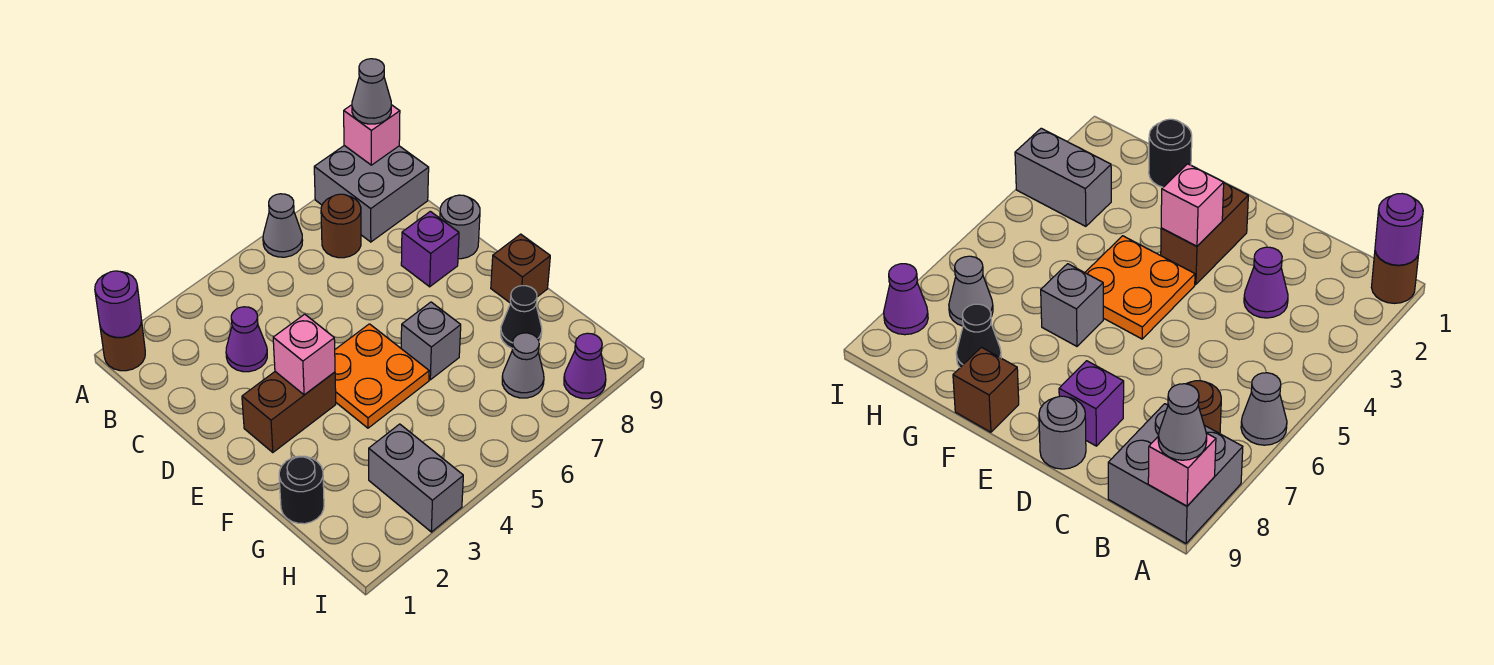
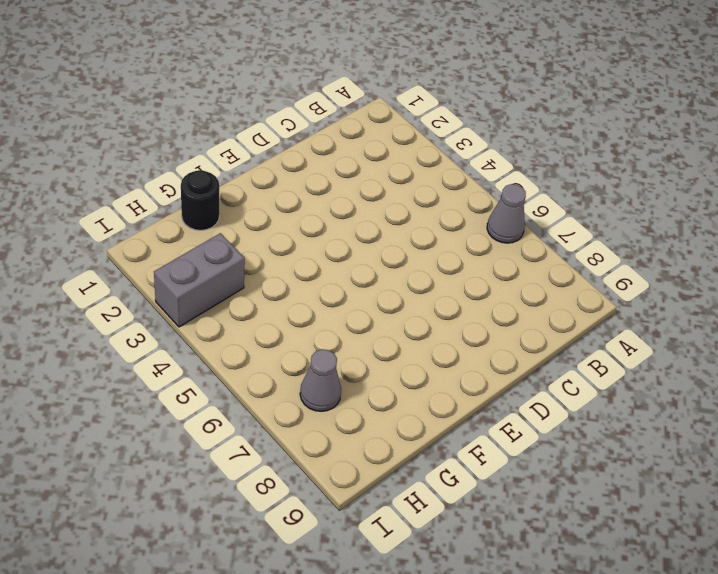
none -> brown 1x1 round brick [100,320,145,371]
none -> grey 2x2 brick [314,146,429,242]
none -> brown 1x1 round brick [321,194,361,258]

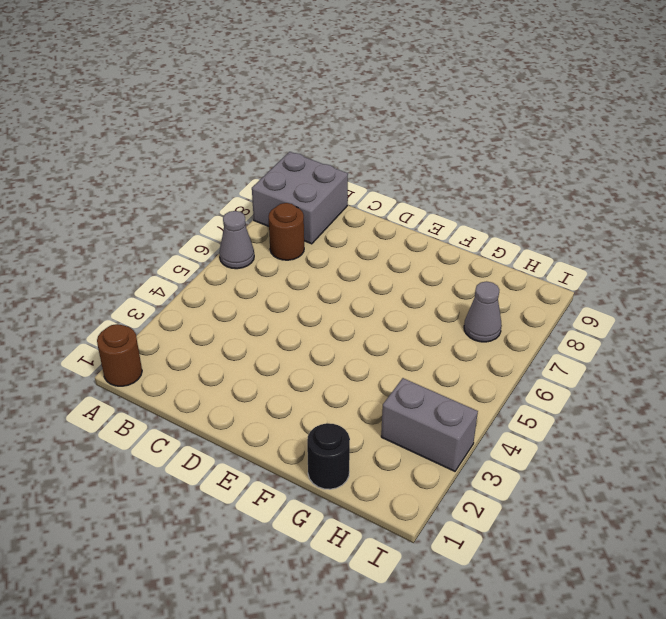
none -> purple 1x1 cone [226,307,267,372]
none -> purple 1x1 brick [401,211,459,287]
none -> grey 1x1 round brick [440,195,480,259]

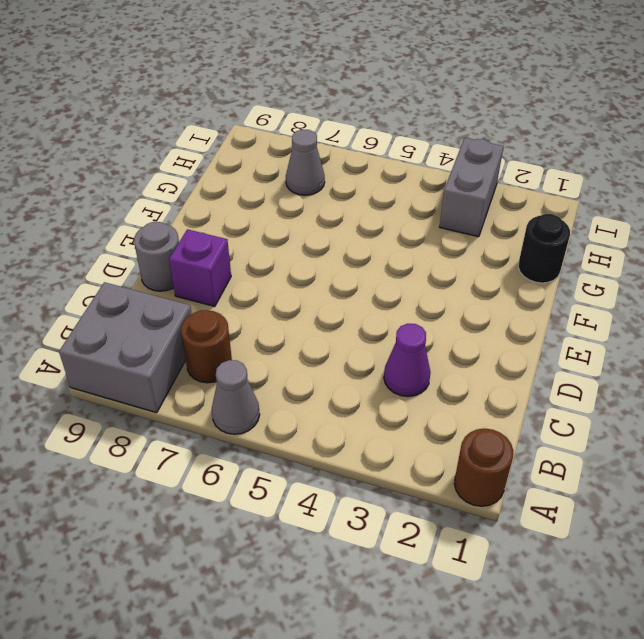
none -> brown 1x2 brick [242,372,336,453]
none -> orange 2x2 plate [335,324,429,428]
none -> grey 1x1 brick [401,302,461,380]

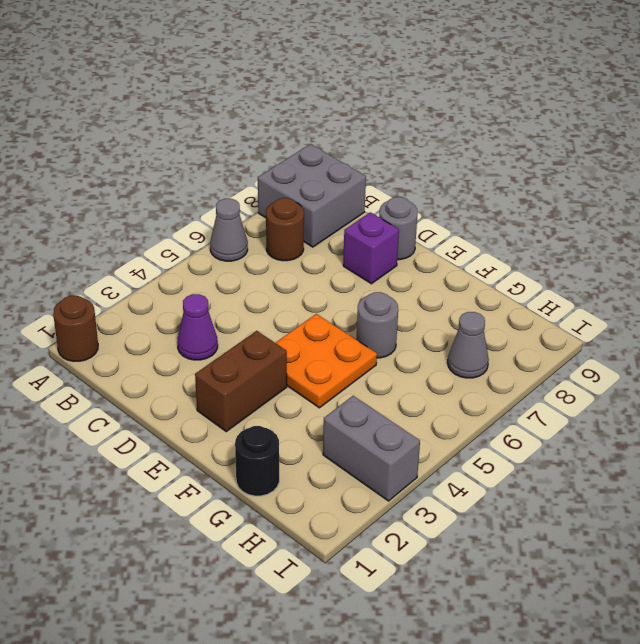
grey 1x1 round brick [356,292,398,358] -> grey 1x1 brick [401,302,461,380]
none -> brown 1x1 brick [491,234,550,303]
none -> black 1x1 cone [501,286,542,348]
none -> purple 1x1 cone [564,333,606,399]

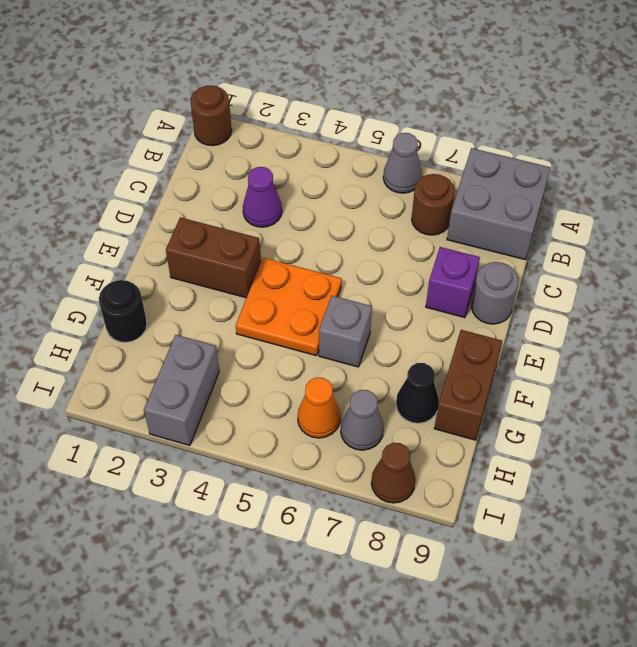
brown 1x2 brick [434,330,502,440] -> brown 1x1 brick [491,234,550,303]
orange 1x1 cone [298,378,340,438] -> none
brown 1x1 cone [371,443,416,503] -> purple 1x1 cone [564,333,606,399]
none -> purple 1x1 round brick [95,271,141,337]
none -> pink 1x1 brick [344,105,400,165]
none -> pink 1x1 brick [273,314,335,395]

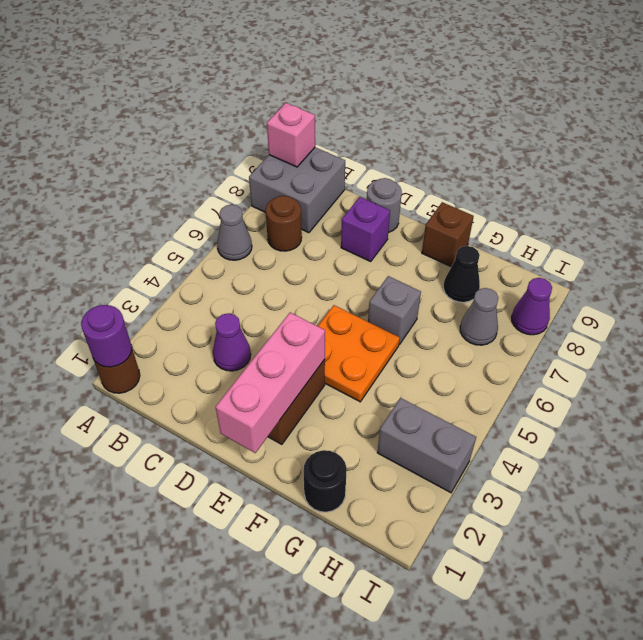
pink 1x3 brick [216,313,325,453] -> pink 1x1 brick [273,314,335,395]
none -> grey 1x1 cone [352,59,391,124]

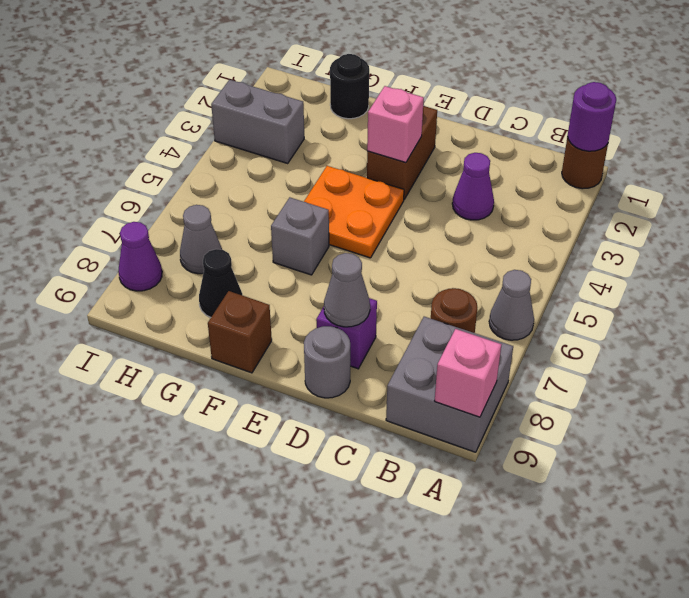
grey 1x1 cone [324,253,370,327] -> grey 1x1 cone moved to [352,59,391,124]

